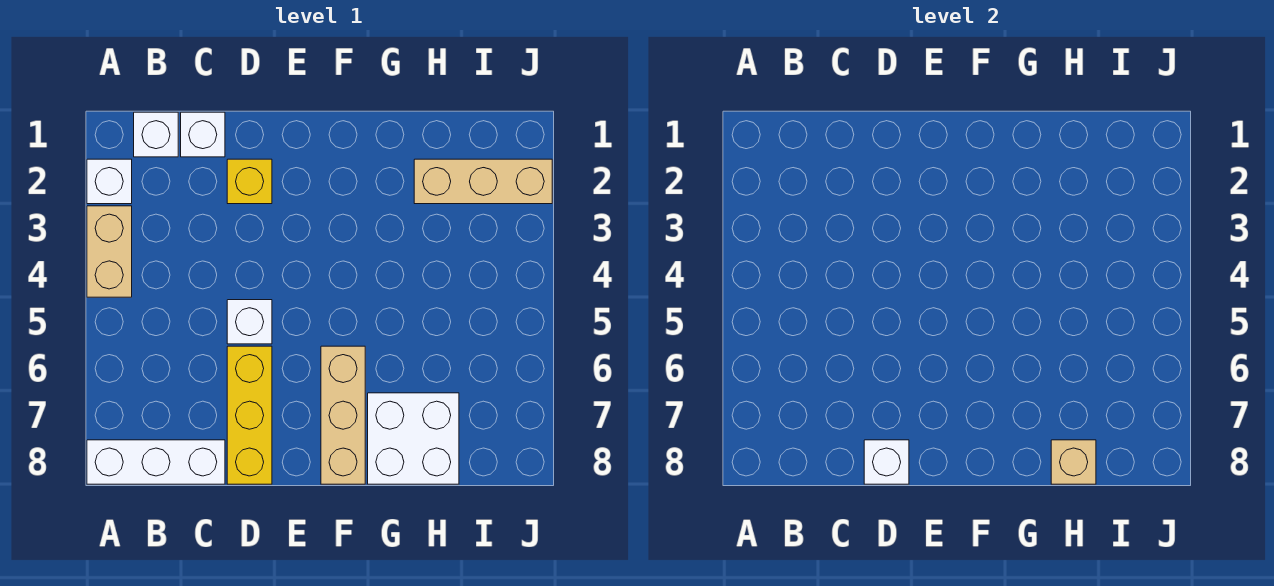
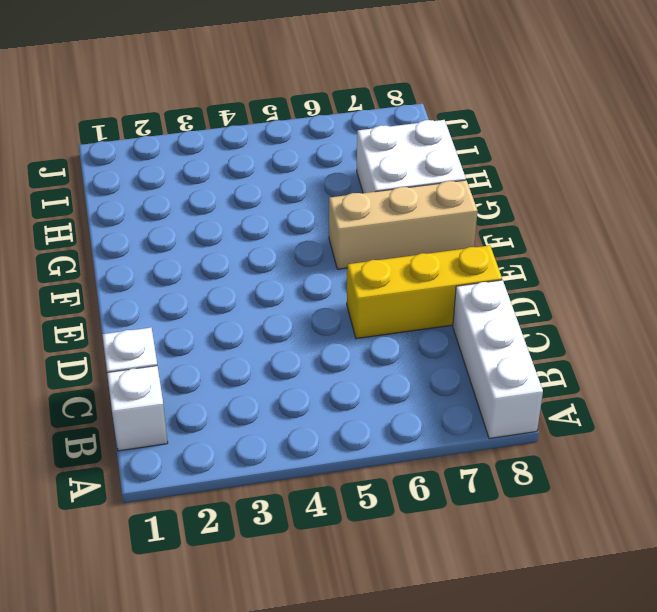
none -> white 1x1 brick [87,159,132,204]
none -> tan 1x2 brick [87,206,132,297]
none -> yellow 1x1 brick [227,159,272,204]

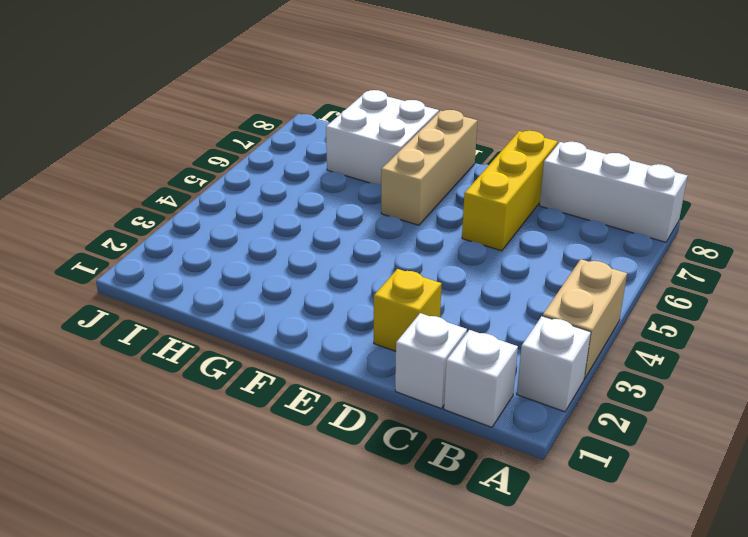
none -> white 1x1 brick [227,300,272,344]
none -> tan 1x3 brick [414,159,552,204]
none -> white 1x1 brick [864,440,909,484]

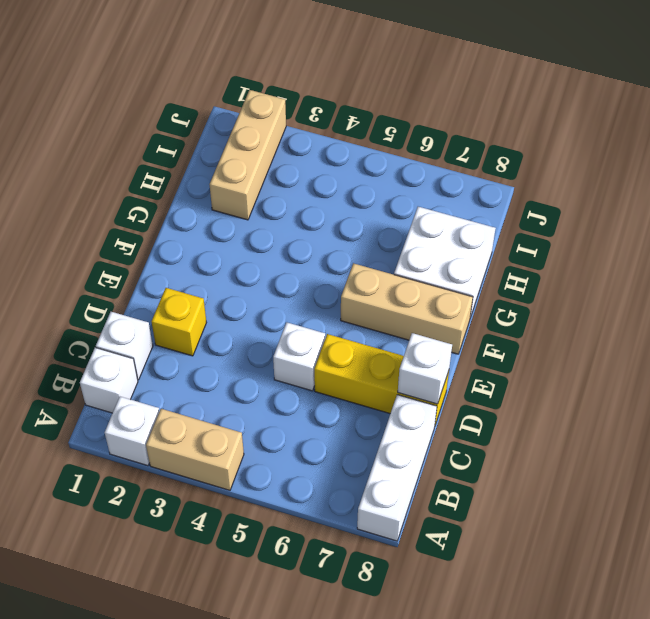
none -> tan 1x1 brick [1051,440,1096,484]

